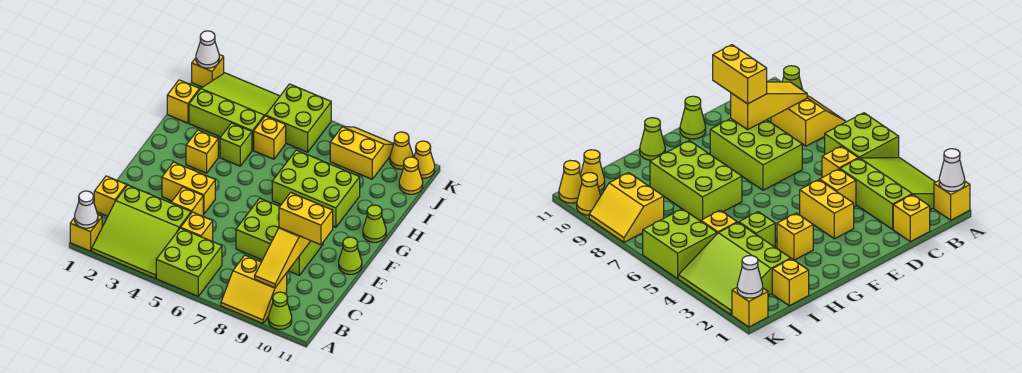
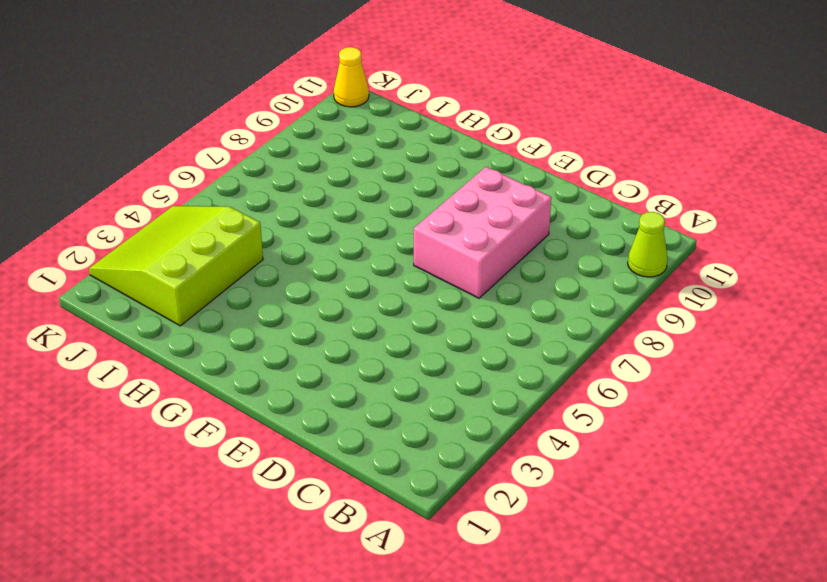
pink 2x3 brick [414,167,551,298] -> lime 2x3 brick [236,198,323,275]
none -> yellow 1x1 brick [70,215,102,251]
none -> lime 3x3 slope [92,185,191,278]
none -> lime 2x2 brick [156,228,222,296]

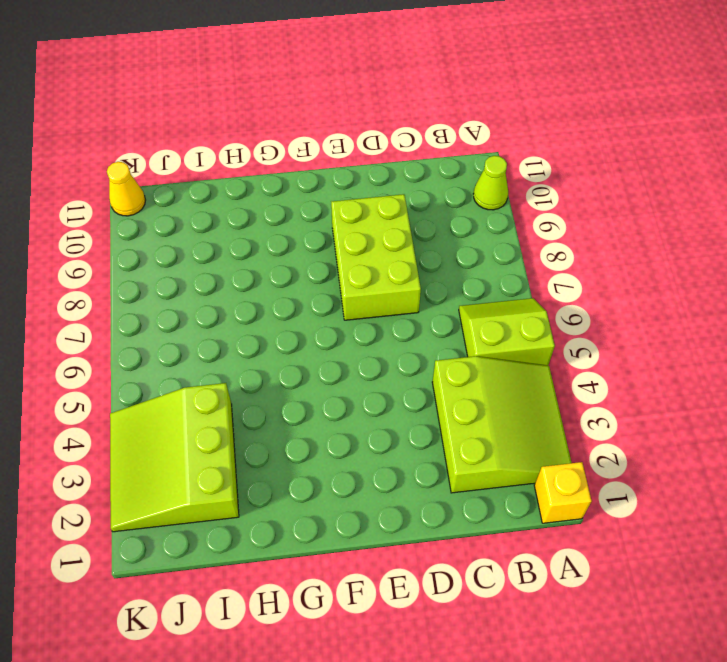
lime 2x2 slope [459,298,555,366] -> lime 2x2 brick [156,228,222,296]
none -> yellow 2x2 slope [221,255,287,323]
none -> yellow 1x1 brick [94,176,127,216]
none -> yellow 1x1 brick [181,212,213,241]

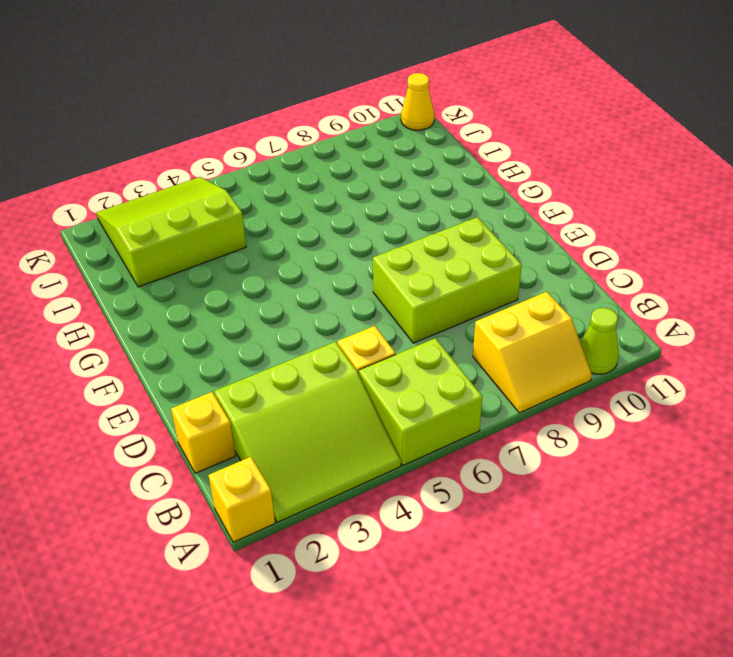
none -> yellow 1x1 brick [171,187,203,216]
none -> yellow 1x2 brick [162,162,215,214]
none -> lime 1x1 cone [339,237,362,274]

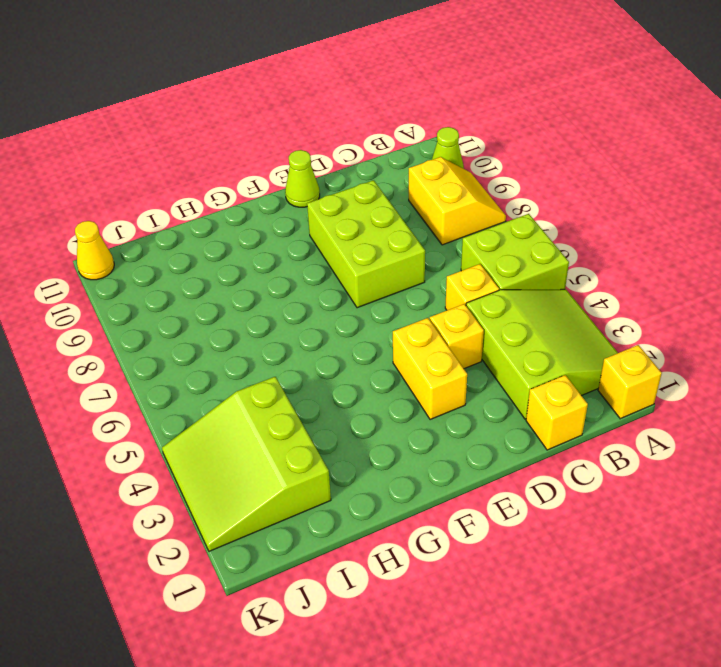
none -> yellow 1x1 brick [186,130,218,173]
none -> lime 2x3 brick [272,150,360,227]
none -> lime 1x1 cone [363,205,386,242]

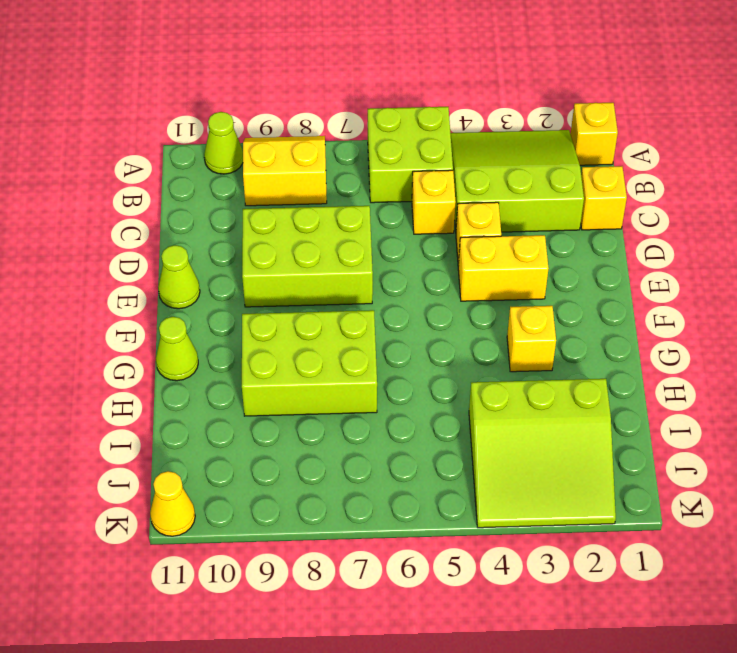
none -> lime 1x1 brick [220,123,252,166]
none -> yellow 1x1 brick [167,80,199,123]
none -> yellow 1x1 brick [254,116,286,159]

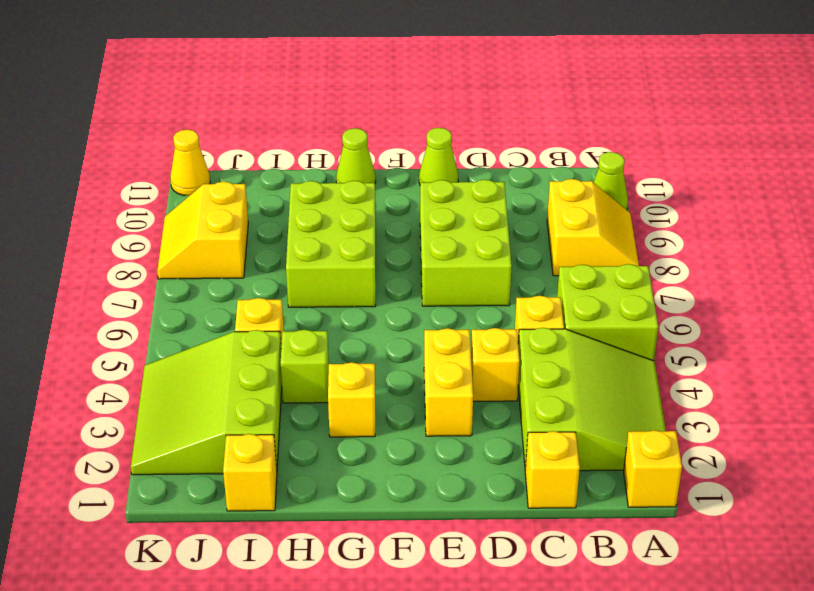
none -> lime 2x2 brick [266,84,331,152]
none -> yellow 1x1 cone [399,157,423,194]
none -> yellow 1x1 brick [192,55,224,87]

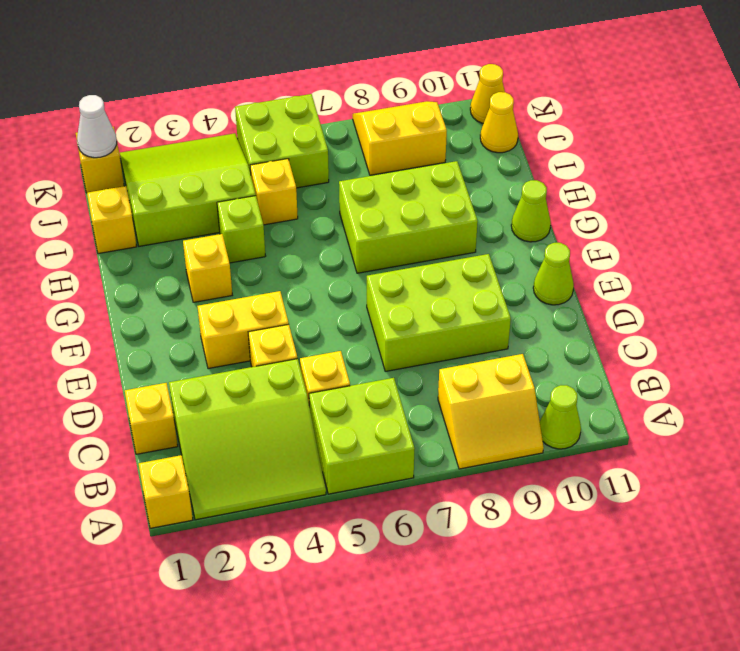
none -> yellow 1x1 cone [390,132,413,169]
none -> white 1x1 cone [75,191,98,228]
none -> yellow 1x3 slope [255,228,310,288]

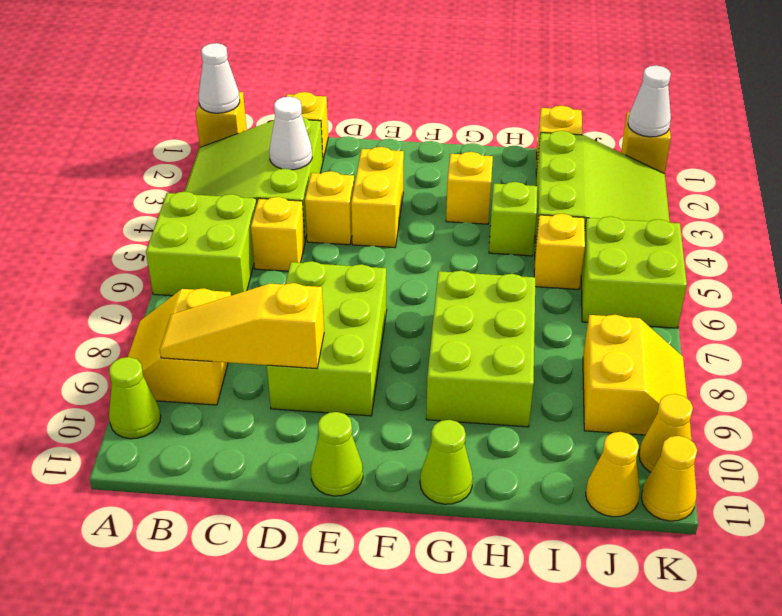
white 1x1 cone [269,97,312,170] -> none
none -> yellow 1x2 brick [279,193,333,245]

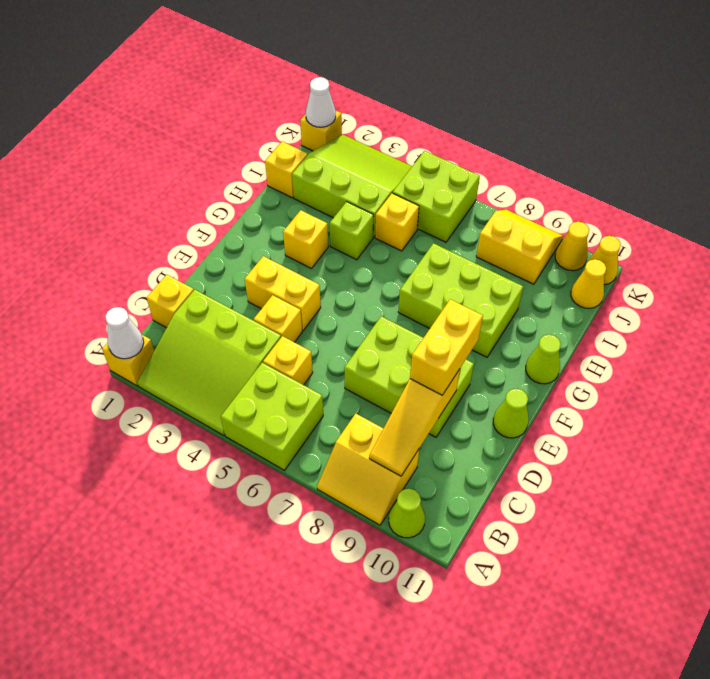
yellow 1x2 brick [410,299,483,395] -> yellow 1x2 brick turned to [279,193,333,245]

